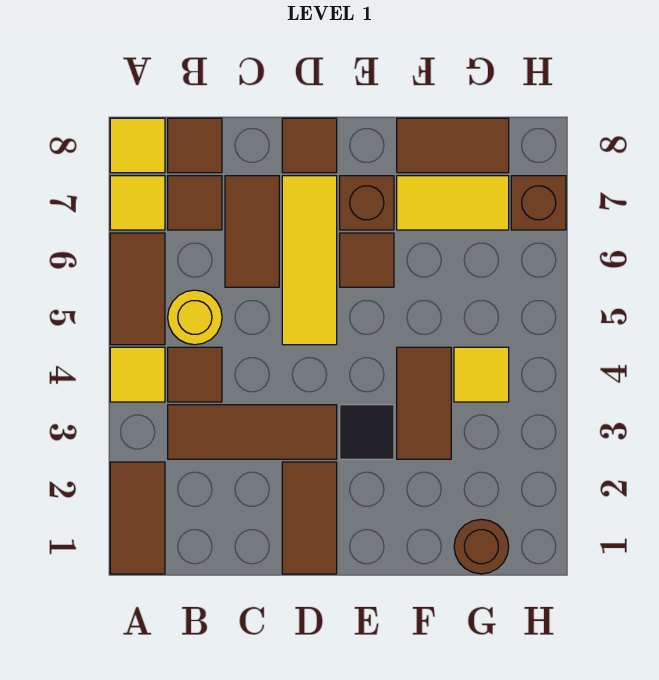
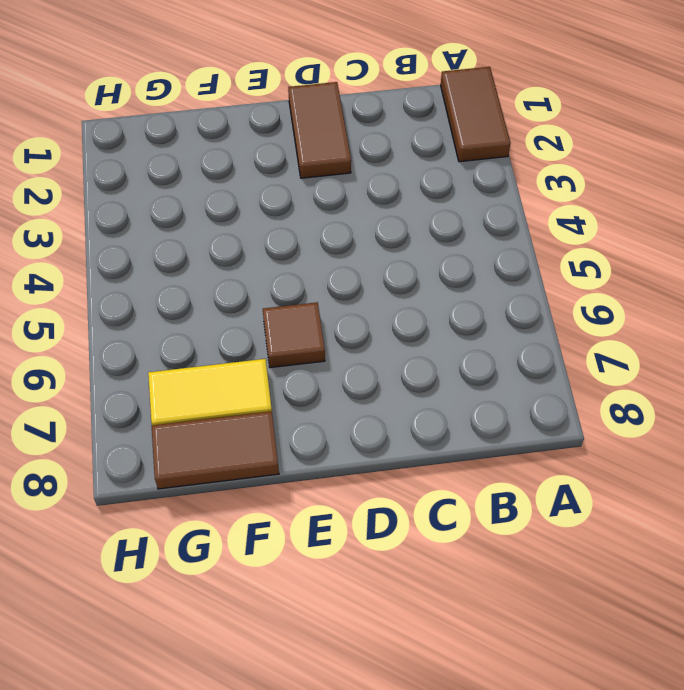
none -> yellow 1x1 tile [110,347,165,402]
none -> brown 1x2 tile [110,233,165,345]
none -> yellow 1x1 tile [110,176,165,230]

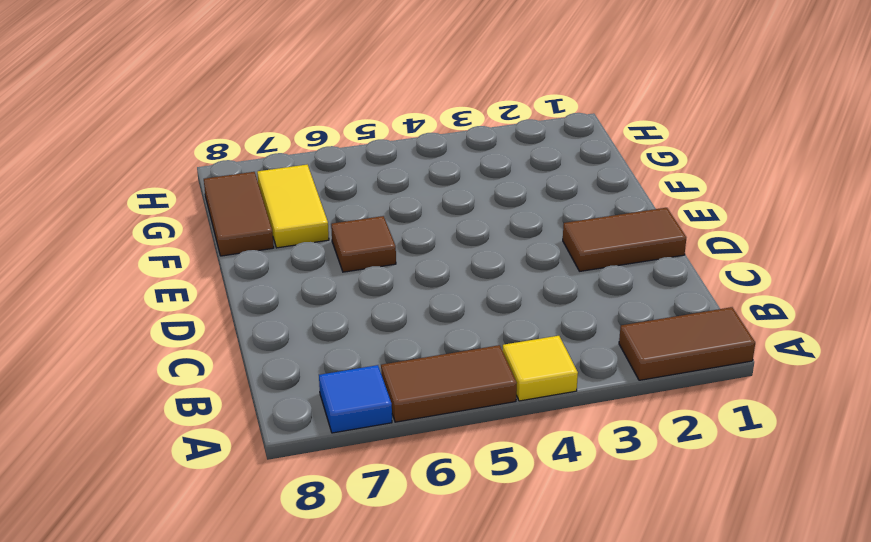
blue 1x1 tile [319,365,392,433] -> yellow 1x1 tile [110,176,165,230]
none -> yellow 1x1 tile [110,118,165,173]
none -> brown 1x3 tile [168,405,337,459]
none -> brown 1x1 tile [168,347,222,402]

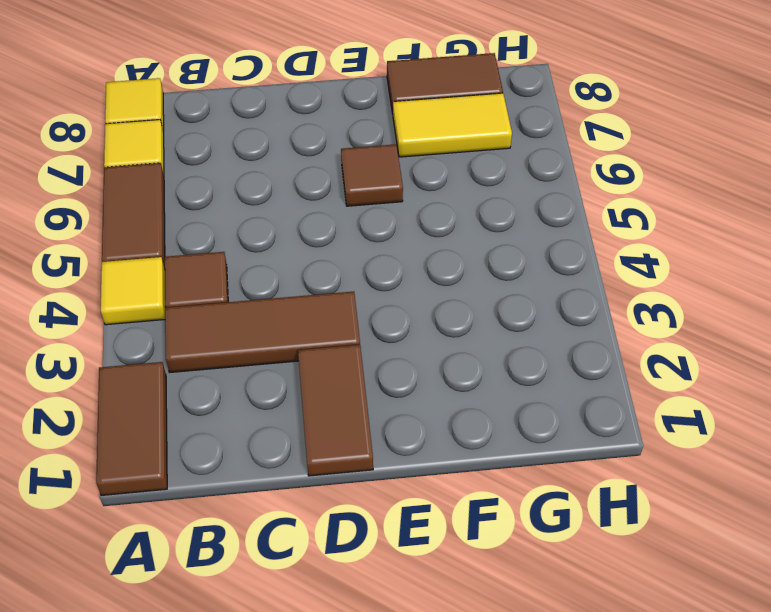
none -> yellow 1x1 round brick [168,290,222,345]
none -> brown 1x1 tile [168,176,222,230]
none -> brown 1x1 tile [168,118,222,173]

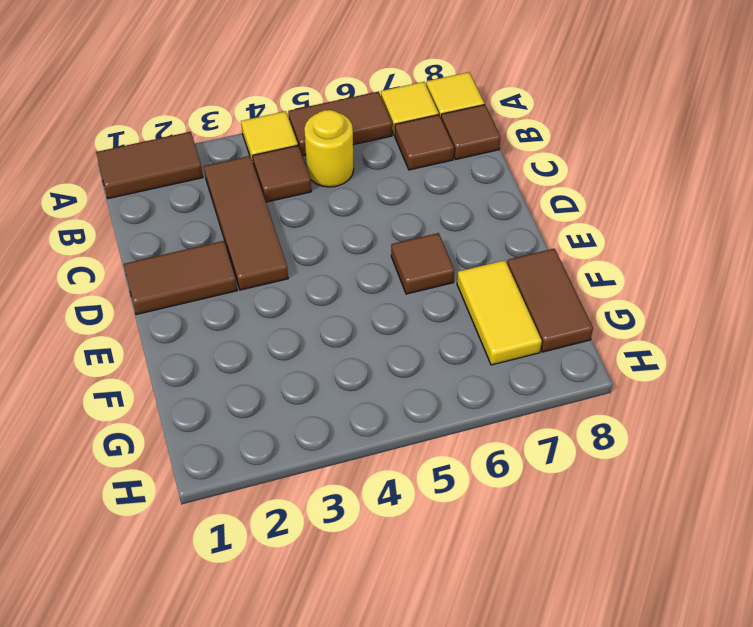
none -> brown 1x2 tile [225,176,279,287]
none -> yellow 1x3 tile [282,176,337,345]
none -> brown 1x1 tile [282,118,337,173]

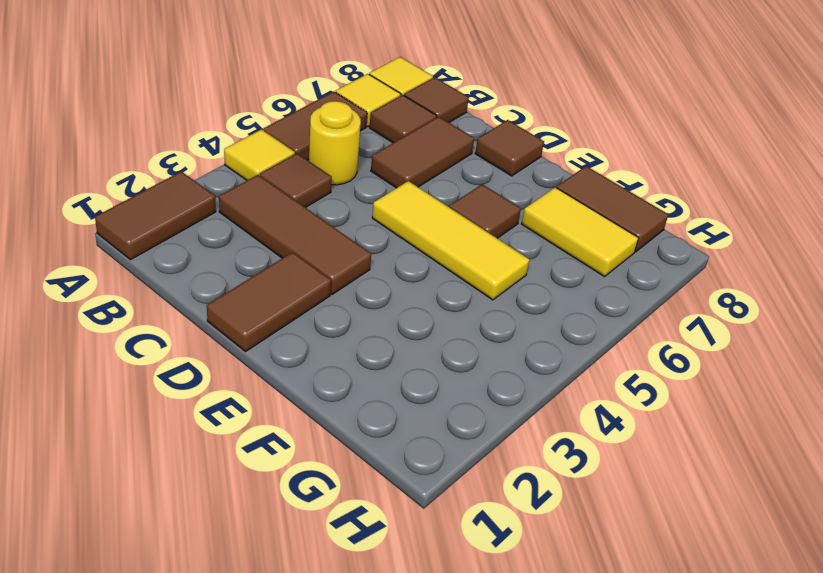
yellow 1x3 tile [372,181,530,300] -> yellow 1x3 tile turned to [282,176,337,345]
none -> black 1x1 tile [340,405,394,459]
none -> brown 1x1 brick [340,176,394,230]
none -> brown 1x2 tile [397,347,451,459]

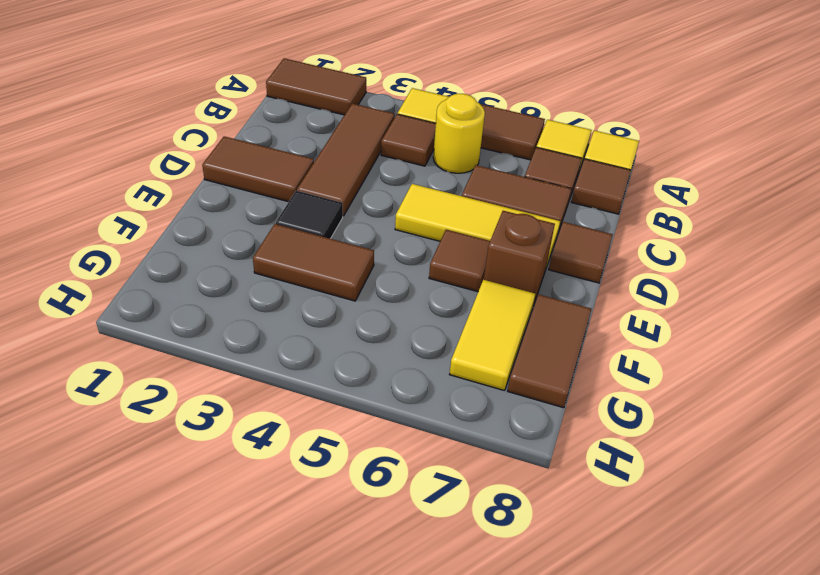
none -> brown 1x1 round brick [454,519,509,574]
none -> yellow 1x1 tile [454,347,509,402]
none -> brown 1x1 brick [511,176,566,230]

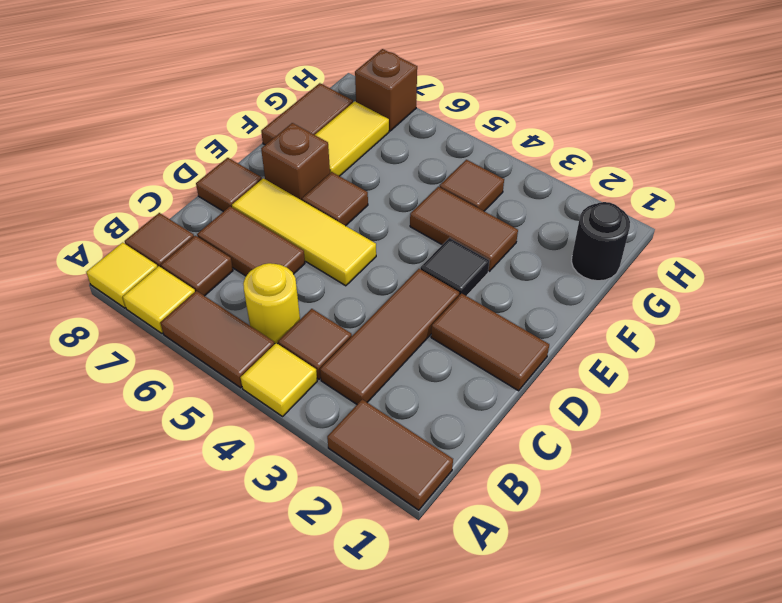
black 1x1 round brick [571,202,630,281] -> brown 1x1 round brick [454,519,509,574]
brown 1x1 tile [440,160,504,211] -> yellow 1x1 tile [454,347,509,402]

